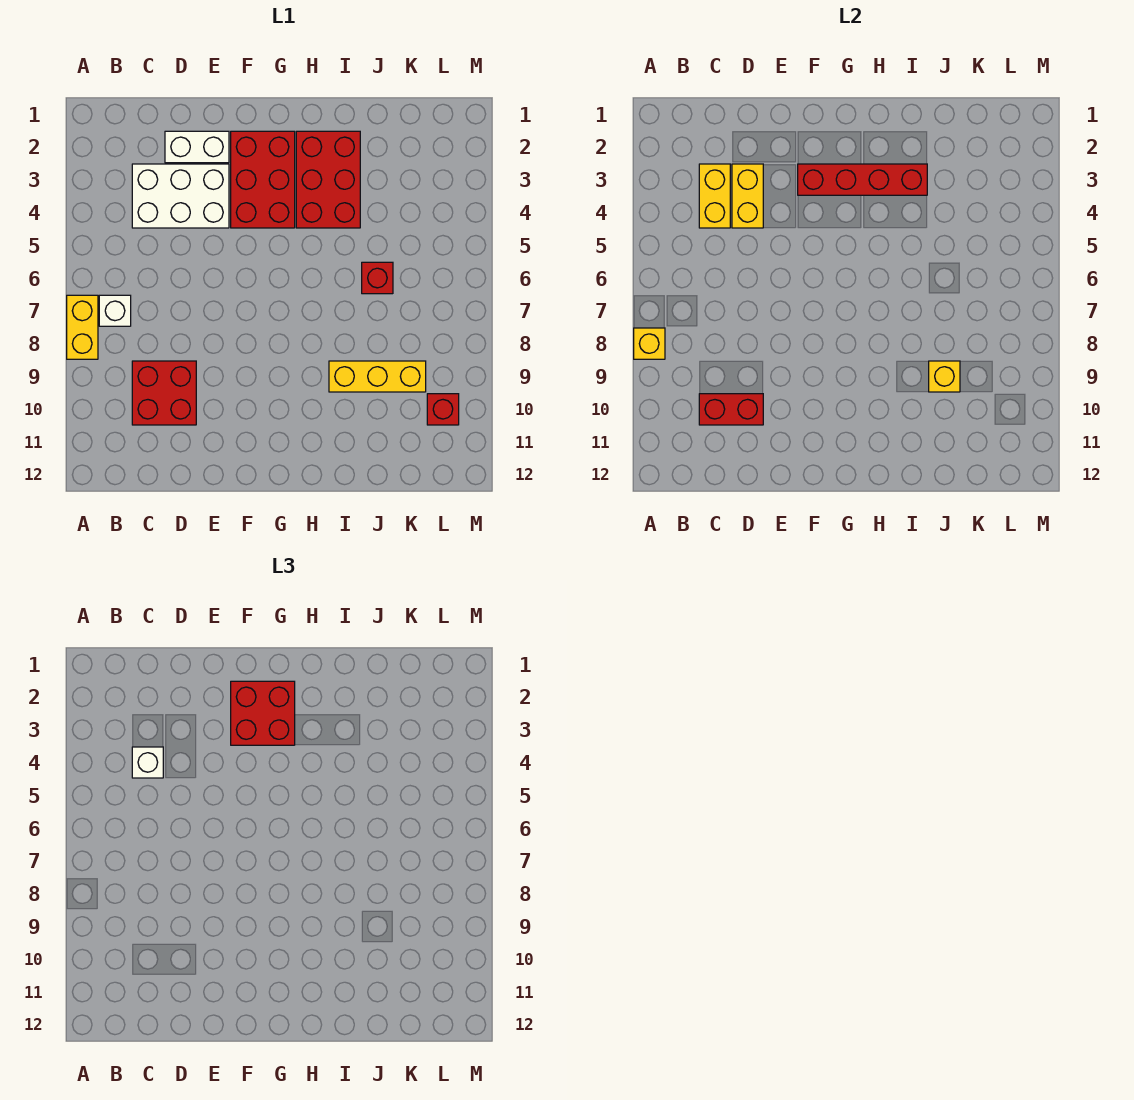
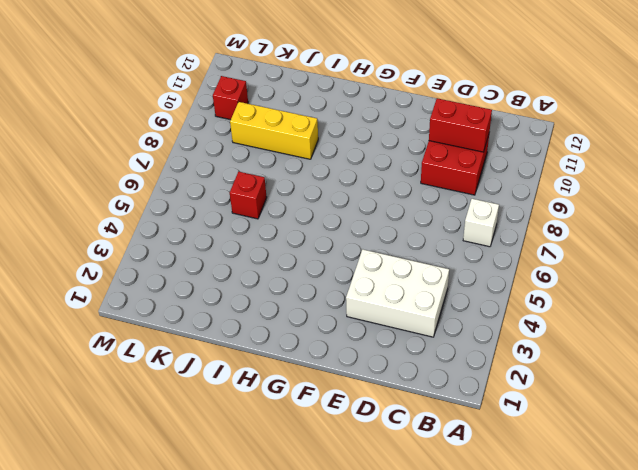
none -> yellow 1x2 brick [67,295,98,359]
none -> white 1x2 brick [165,131,229,163]
none -> red 2x3 brick [231,131,295,228]

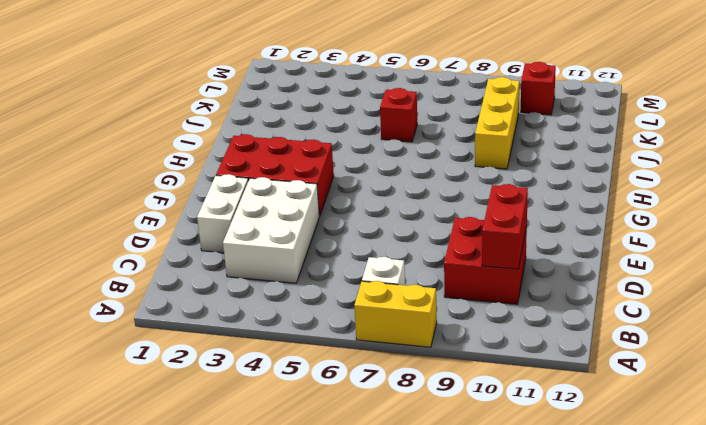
none -> red 2x3 brick [296,131,360,228]
none -> yellow 1x1 brick [634,328,665,359]
none -> yellow 1x2 brick [699,164,730,228]

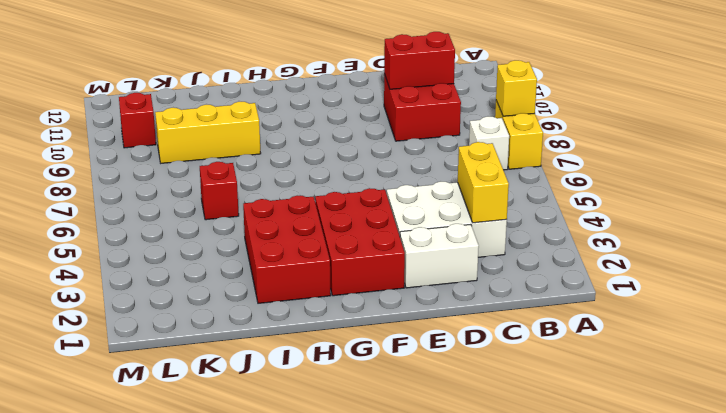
none -> yellow 1x2 brick [732,164,763,228]
none -> red 1x4 brick [798,164,927,195]
none -> yellow 1x1 brick [929,361,960,392]

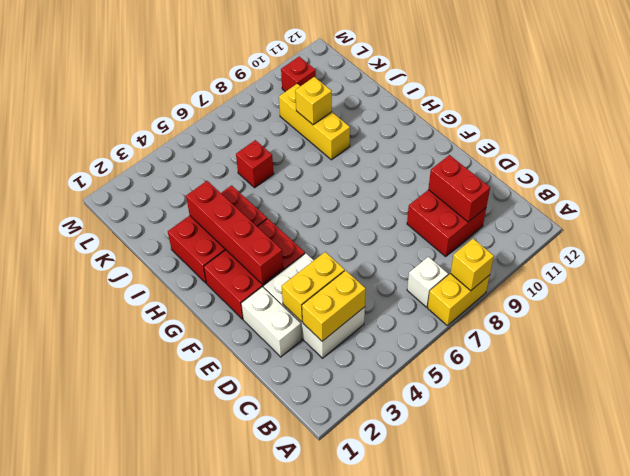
none -> white 1x1 brick [132,747,163,778]
none -> red 2x2 brick [231,681,295,745]

